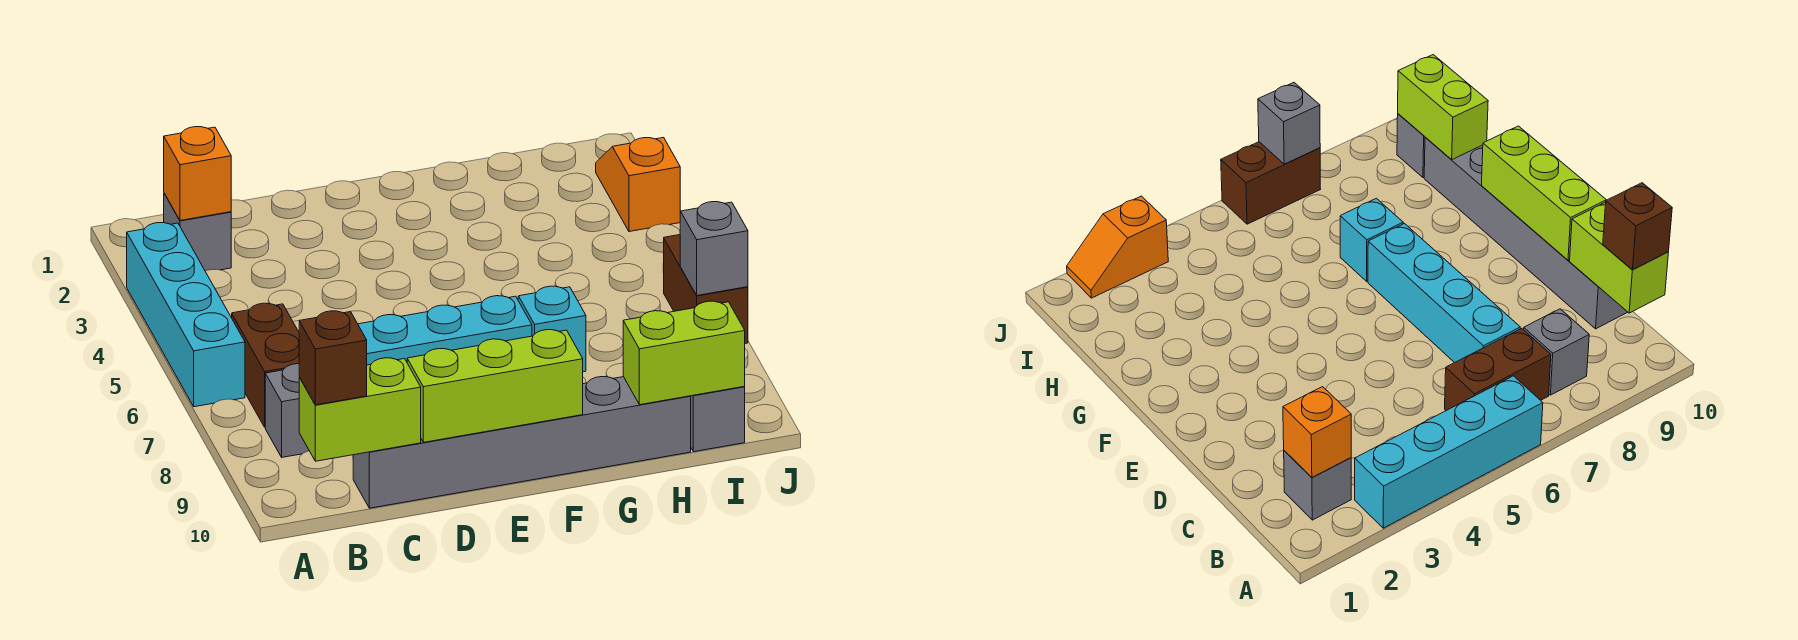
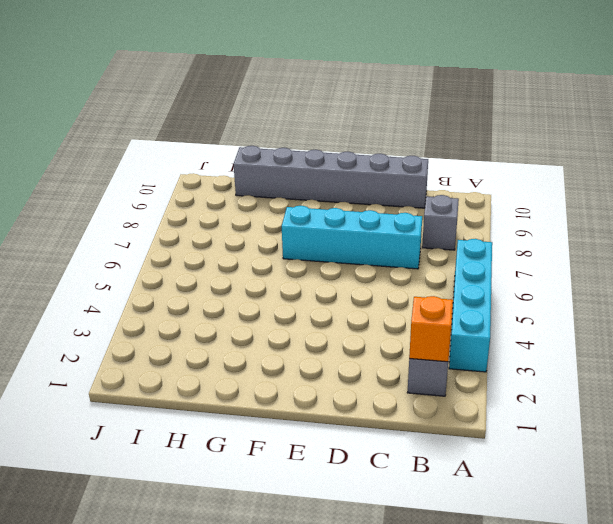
none -> brown 1x2 brick [232,303,299,427]
none -> cyan 1x1 brick [518,286,586,372]
none -> grey 1x1 brick [691,386,745,452]

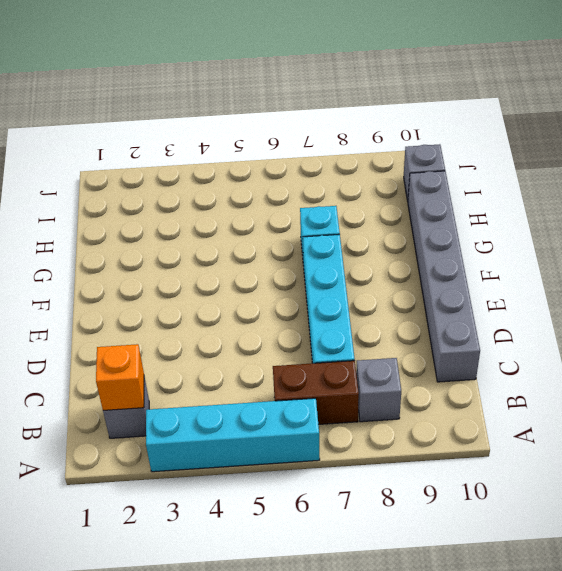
none -> orange 1x2 slope [596,138,680,232]
none -> brown 1x2 brick [663,235,748,343]
none -> lime 1x2 brick [299,358,421,461]

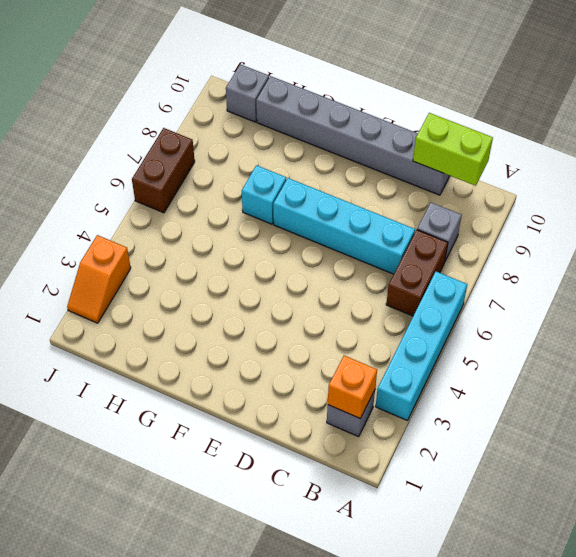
none -> lime 1x3 brick [407,330,583,442]
none -> lime 1x2 brick [623,301,745,405]
none -> grey 1x1 brick [680,202,748,295]

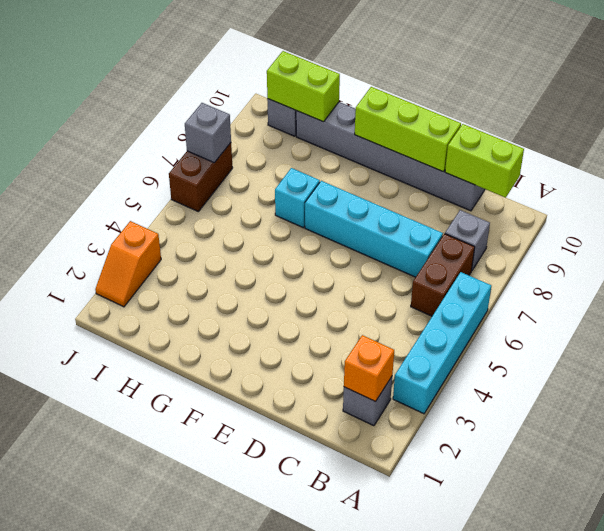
none -> brown 1x1 brick [299,311,367,405]

